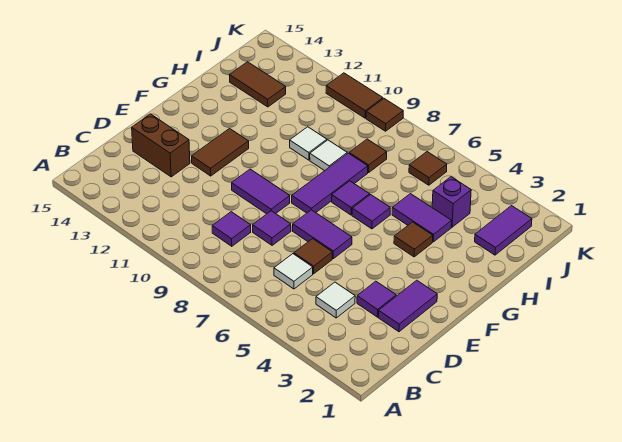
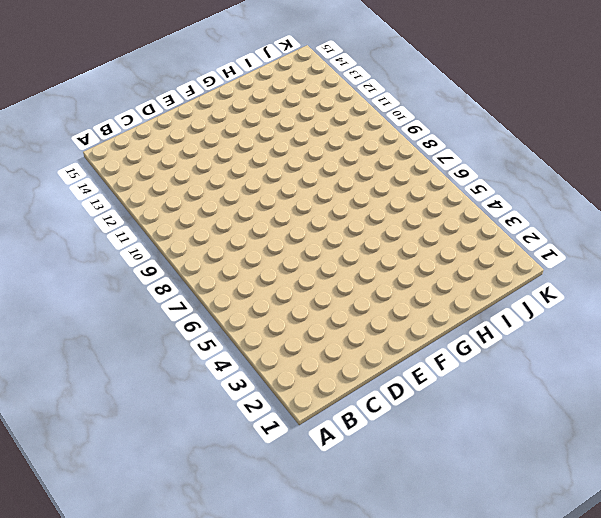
none -> white 1x1 tile [316,282,355,318]
none -> white 1x1 tile [274,254,313,289]
none -> purple 1x1 tile [212,212,251,246]

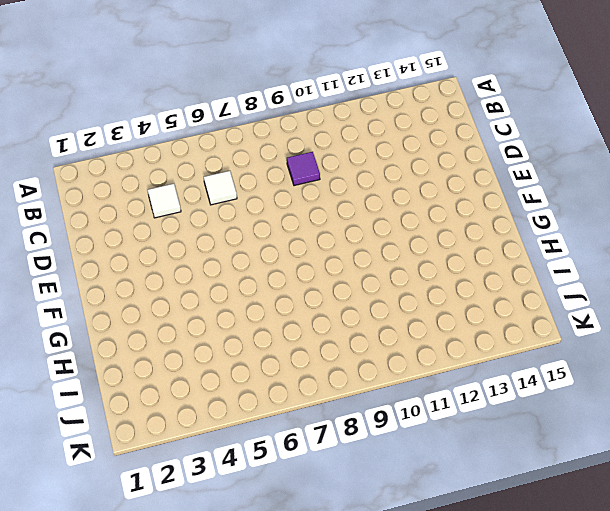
none -> purple 1x2 tile [378,280,437,332]
none -> purple 1x1 tile [357,281,396,317]
none -> brown 1x1 tile [294,239,332,274]

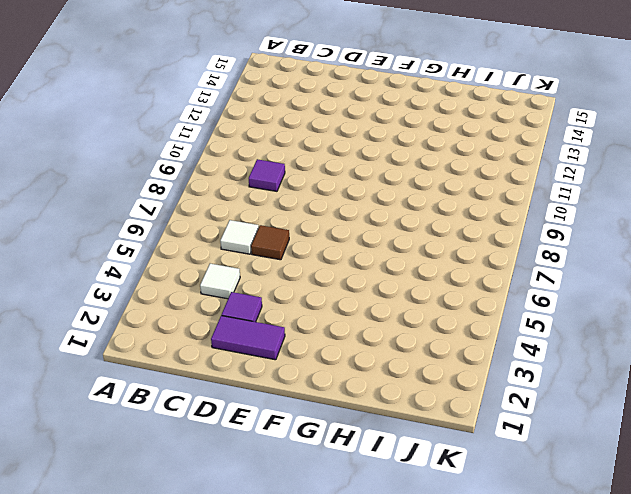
none -> purple 1x1 tile [253,211,291,245]
none -> brown 1x2 brick [132,114,190,177]
none -> purple 1x2 tile [293,210,352,259]

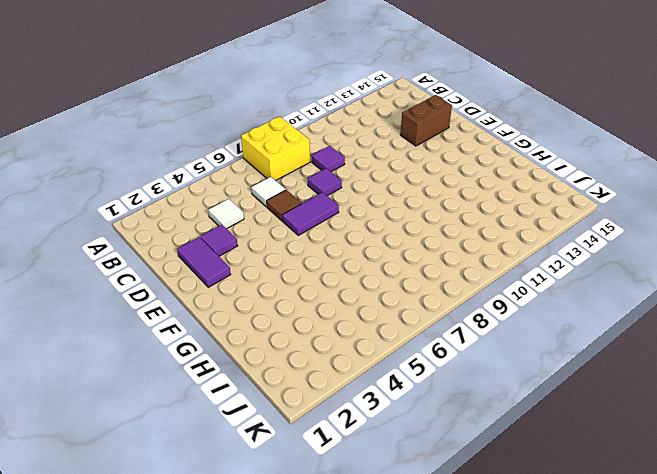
yellow 2x2 brick [241,117,310,180] -> none
none -> purple 1x2 tile [232,169,290,214]
none -> brown 1x2 tile [192,129,249,176]
none -> purple 1x3 tile [292,153,368,213]

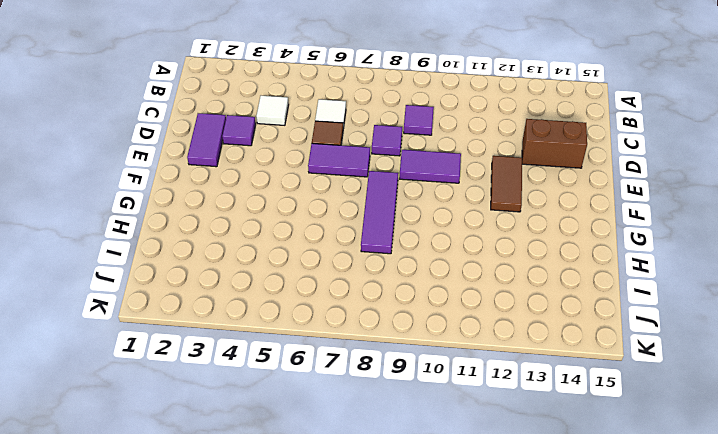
none -> brown 1x1 tile [394,222,433,257]
none -> purple 1x1 tile [352,195,390,229]
none -> purple 1x1 tile [332,181,370,215]

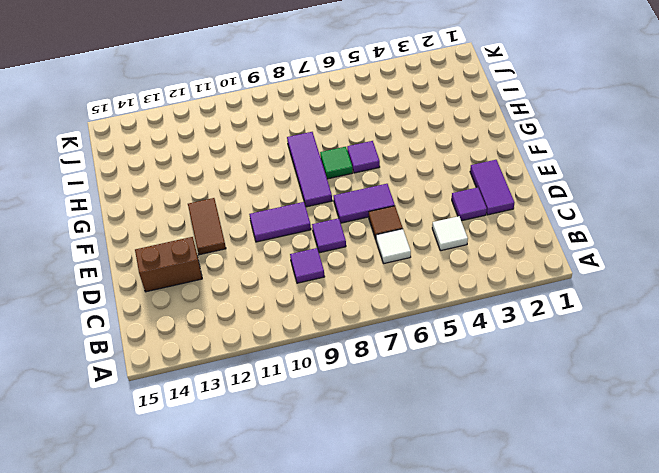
green 1x1 tile [320,147,353,179] -> purple 1x1 tile [332,181,370,215]
none -> brown 1x1 tile [394,222,433,257]
none -> purple 1x2 tile [392,194,452,242]
none -> white 1x1 tile [310,140,347,171]

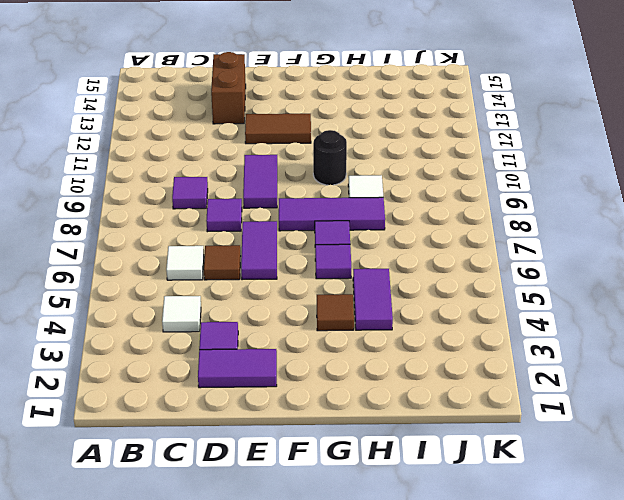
black 1x1 round brick [313,130,347,185] -> none
none -> white 1x1 tile [290,127,327,160]
none -> purple 1x2 tile [475,206,532,255]
none -> purple 1x1 brick [432,177,471,227]

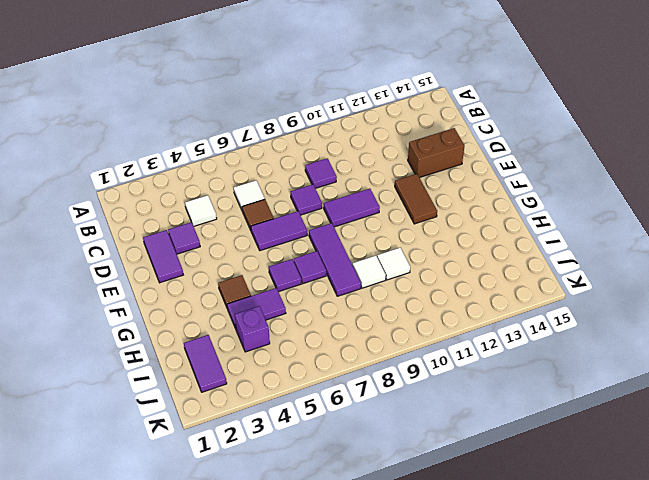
none -> brown 1x1 tile [349,139,387,173]
none -> brown 1x2 tile [229,62,286,107]
none -> brown 1x1 tile [409,152,447,185]

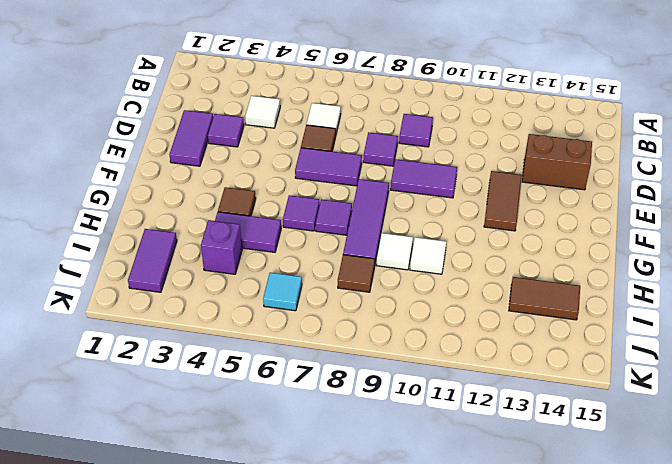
cyan 1x1 tile [263,273,302,311] -> brown 1x1 tile [409,152,447,185]
none -> brown 1x1 tile [366,99,403,131]
none -> brown 1x2 tile [326,73,383,118]

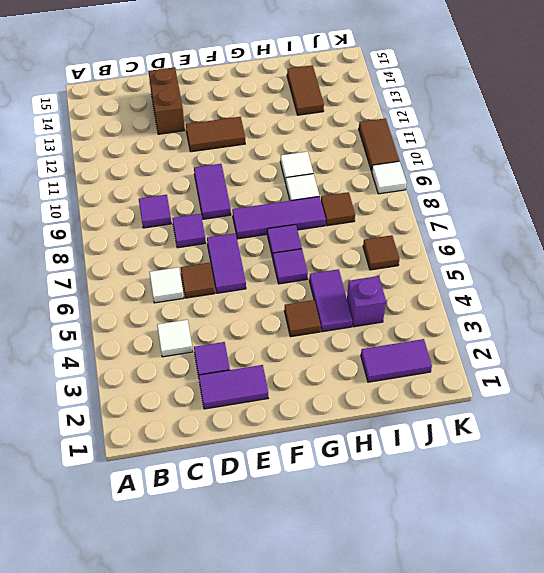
white 1x1 tile [372,161,407,194] -> brown 1x1 tile [366,99,403,131]

